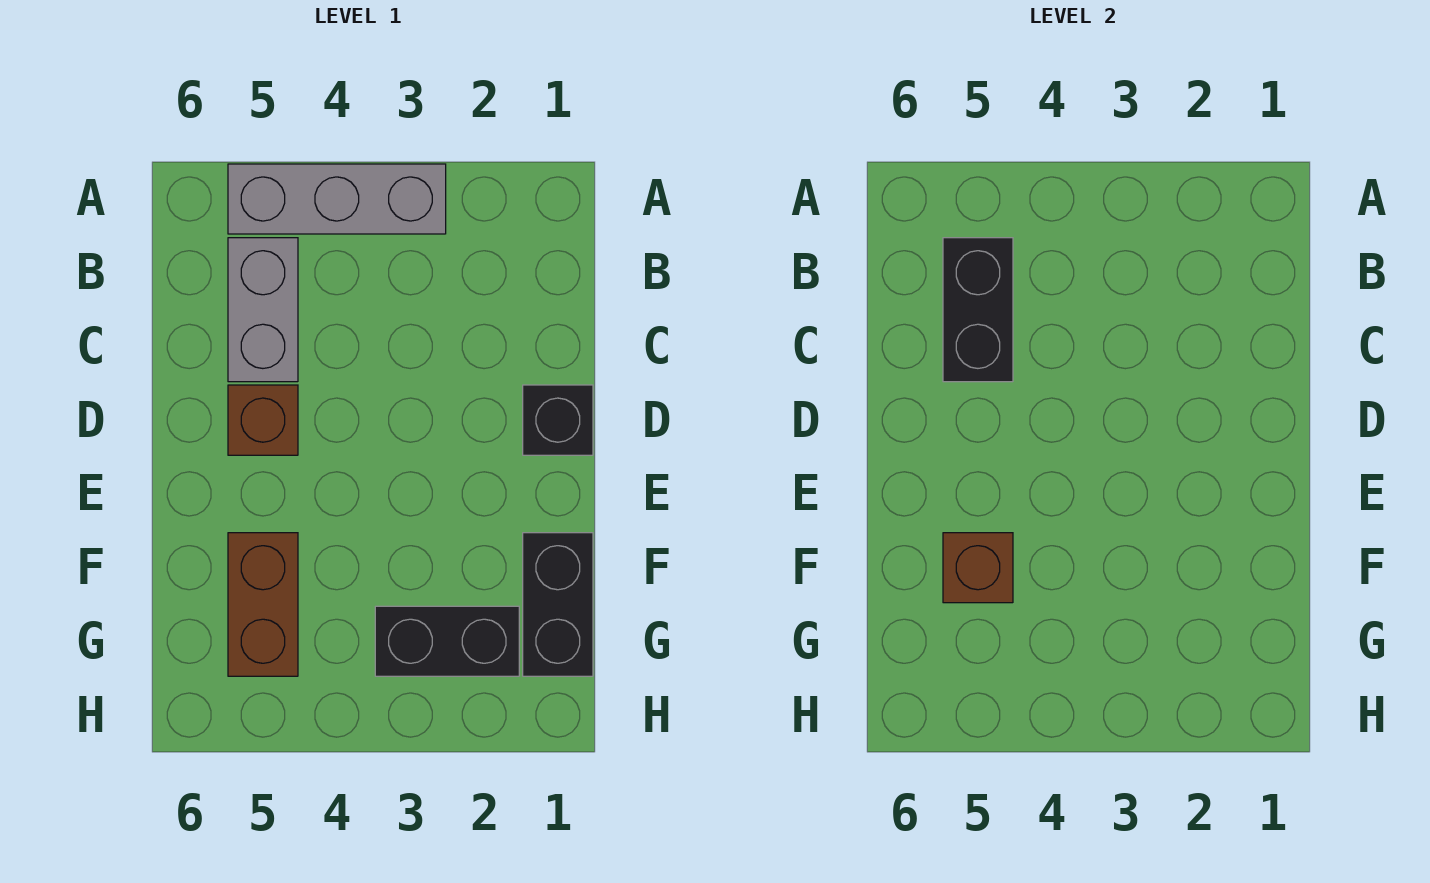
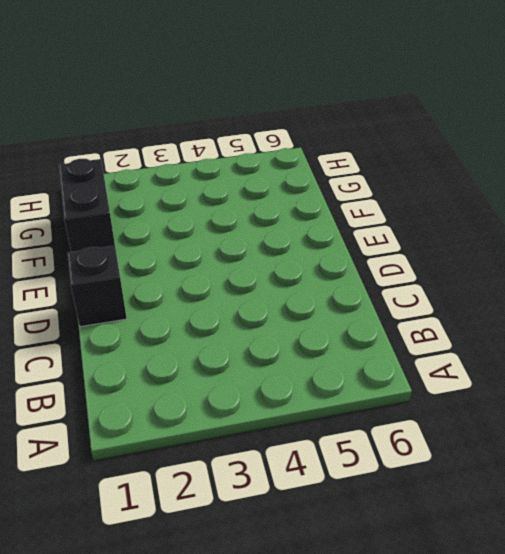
none -> grey 1x3 brick [228,164,446,234]
none -> grey 1x2 brick [228,238,298,382]

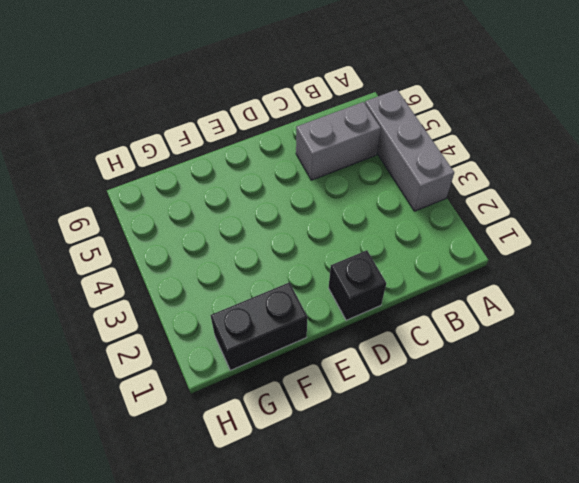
none -> brown 1x1 brick [228,385,298,455]
none -> brown 1x2 brick [228,533,298,676]

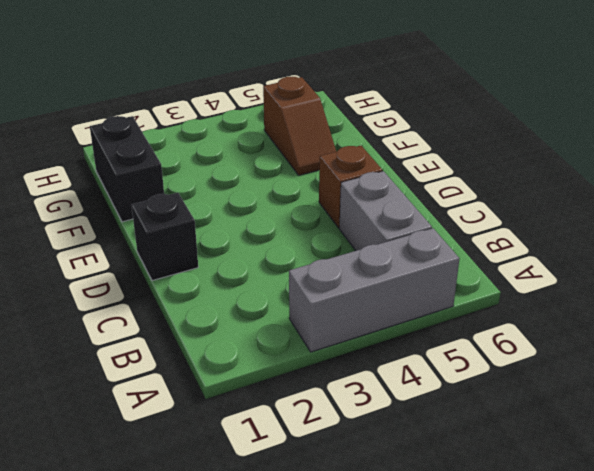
brown 1x2 slope [263,77,336,175] -> brown 1x2 brick [228,533,298,676]
none -> black 1x2 brick [375,606,519,676]
none -> black 1x2 brick [943,238,1013,382]

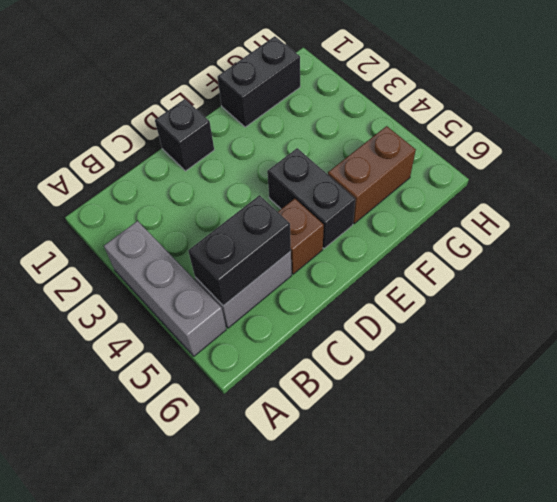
black 1x2 brick [267,148,355,249] -> black 1x2 brick moved to [375,606,519,676]
none -> brown 1x1 brick [943,533,1013,603]

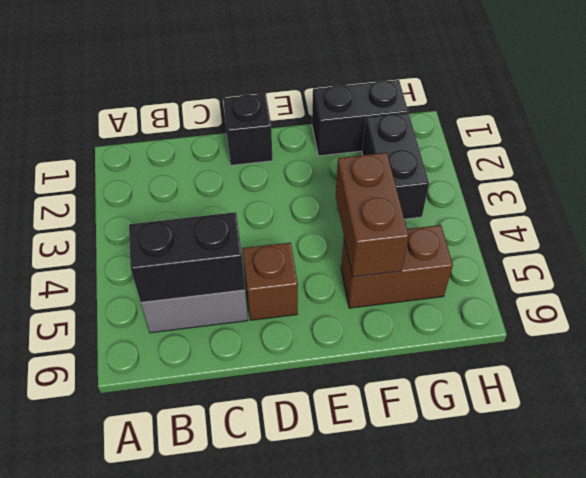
brown 1x2 brick [335,153,409,277] -> brown 1x1 brick [943,533,1013,603]
none -> grey 1x3 brick [228,164,446,234]

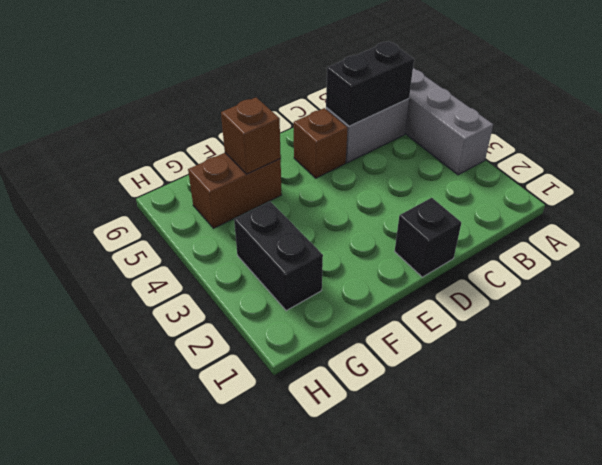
none -> black 1x2 brick [523,533,593,676]

